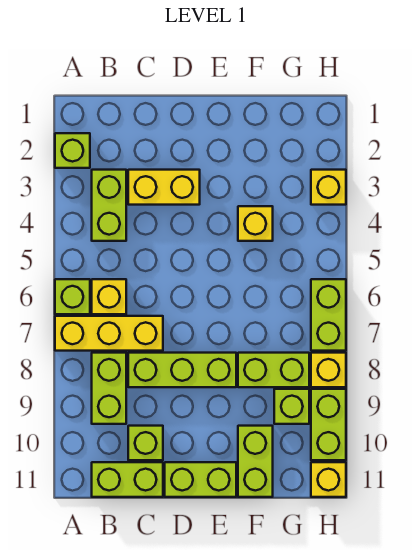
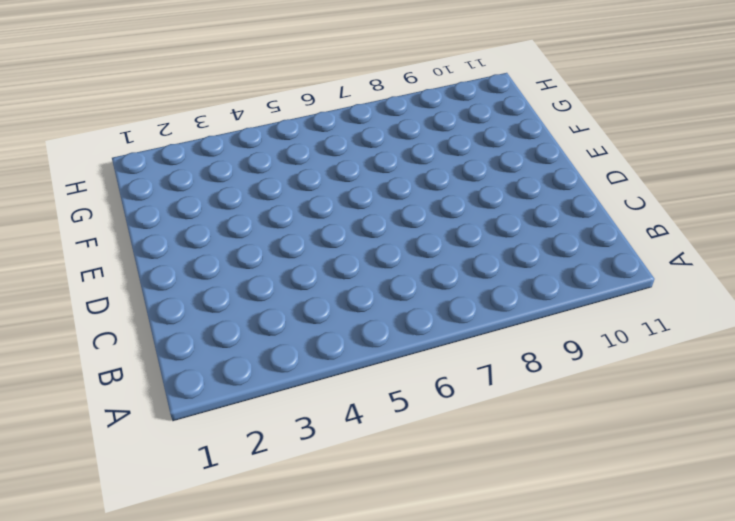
none -> lime 1x1 brick [55,133,90,168]
none -> lime 1x1 brick [55,279,90,314]
none -> yellow 1x3 brick [55,316,163,351]

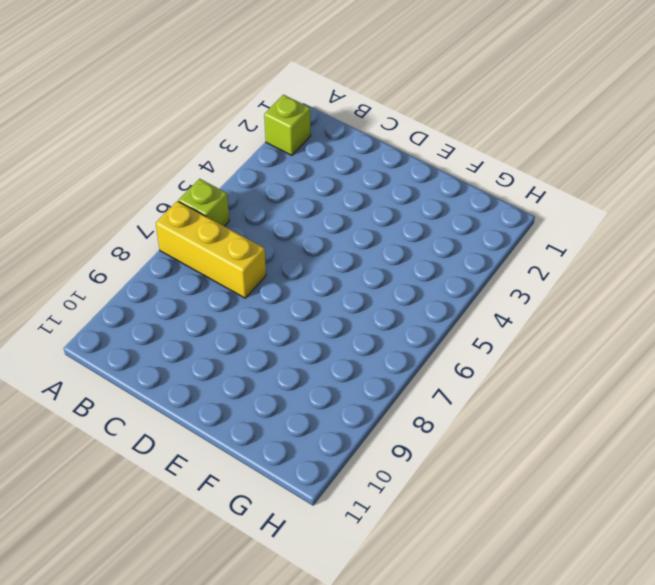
none -> lime 1x2 brick [92,170,126,241]
none -> yellow 1x1 brick [92,279,126,314]
none -> lime 1x2 brick [92,353,126,424]

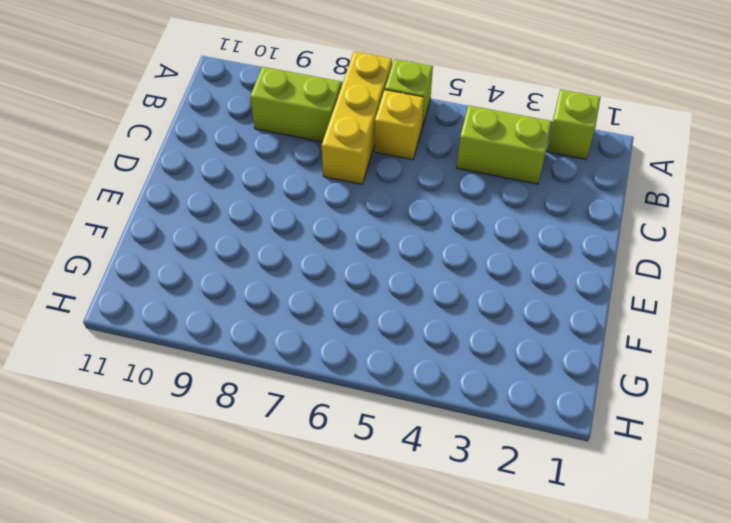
none -> lime 1x2 brick [92,462,163,497]
none -> yellow 1x2 brick [128,170,200,205]
none -> lime 1x3 brick [128,353,236,387]

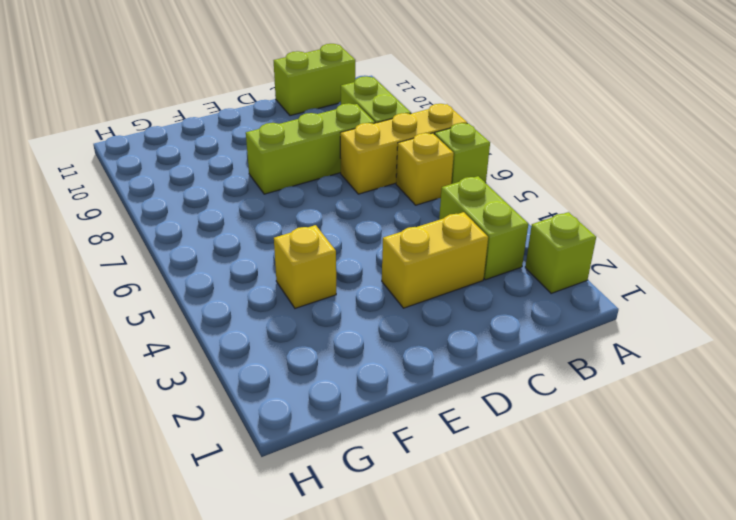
none -> lime 1x1 brick [128,426,163,460]
none -> lime 1x2 brick [165,462,236,497]
none -> lime 1x2 brick [238,353,309,387]

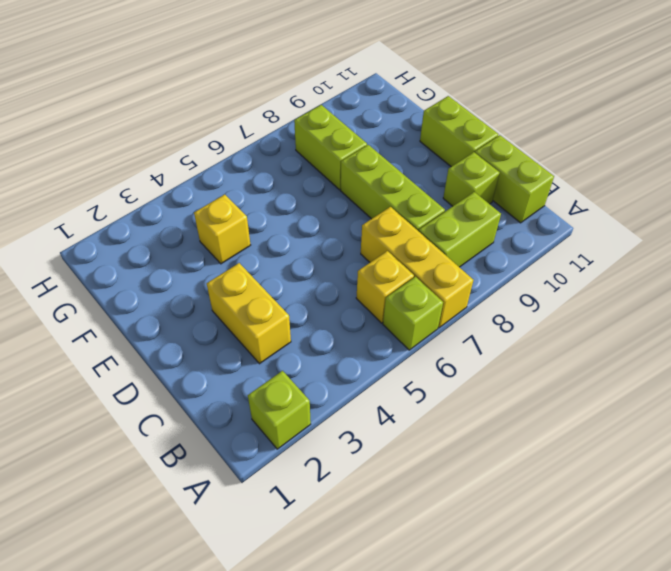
none -> lime 1x2 brick [92,170,126,241]
none -> lime 1x2 brick [238,426,273,497]
none -> lime 1x1 brick [274,389,309,424]

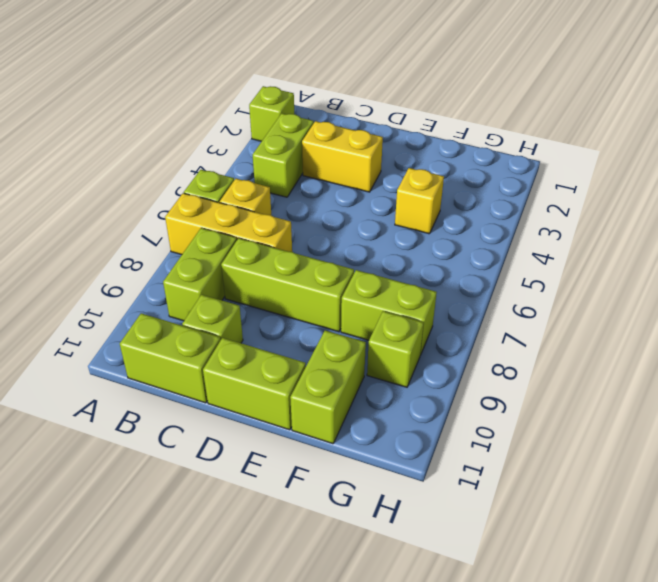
none -> yellow 1x1 brick [311,170,346,205]
none -> lime 1x2 brick [311,279,346,351]
none -> yellow 1x1 brick [311,353,346,387]

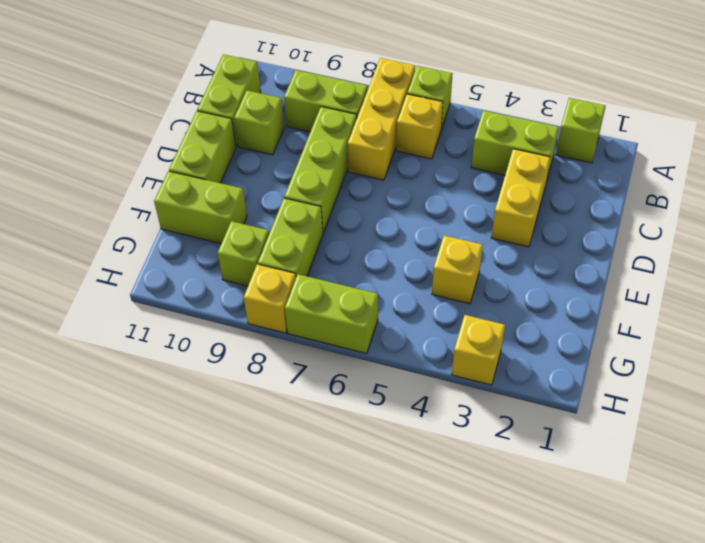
none -> lime 1x2 brick [311,389,346,460]
none -> yellow 1x1 brick [311,462,346,497]

